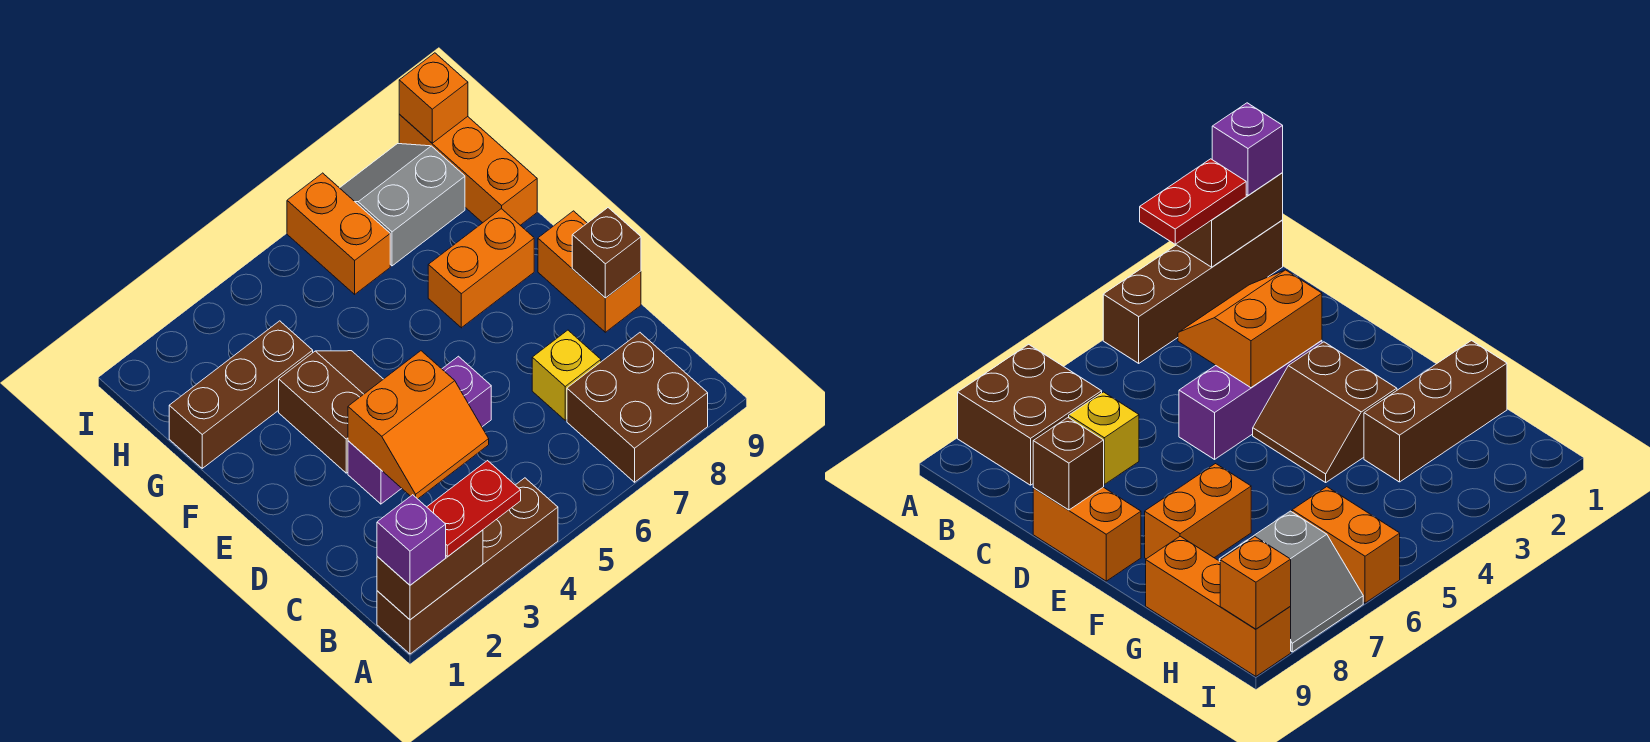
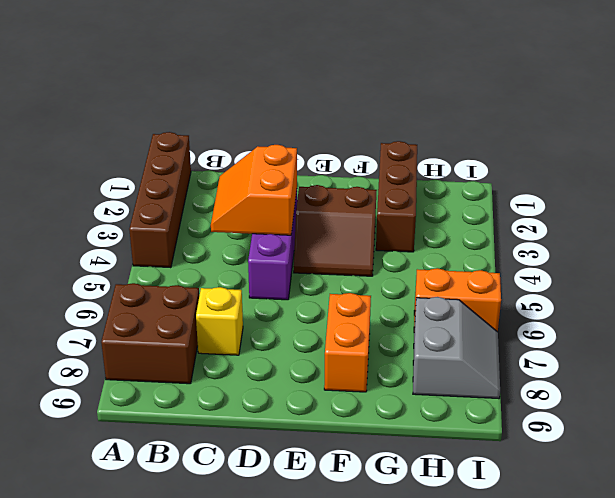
none -> orange 1x2 brick [538,211,641,332]
none -> orange 1x3 brick [399,115,537,225]
none -> brown 1x2 brick [377,530,483,620]

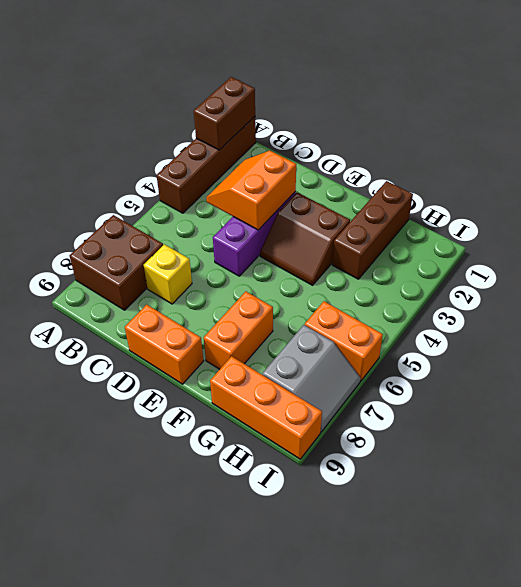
none -> brown 1x1 brick [572,208,641,298]
none -> orange 1x1 brick [399,53,468,143]
none -> purple 1x1 brick [377,495,446,585]

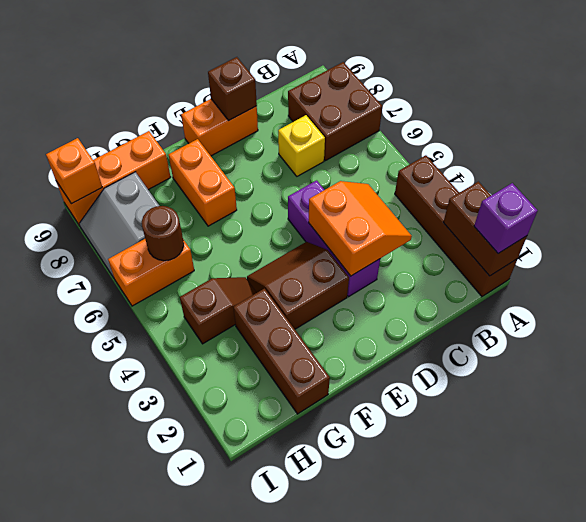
brown 1x2 slope [180,277,257,344] -> none
brown 1x1 round brick [142,206,184,261] -> none
none -> red 1x2 plate [427,461,521,557]

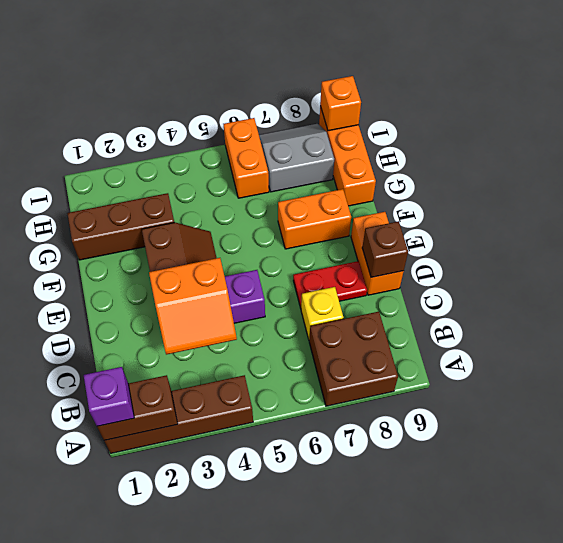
red 1x2 plate [293,261,367,308] -> red 1x2 plate moved to [427,461,521,557]

